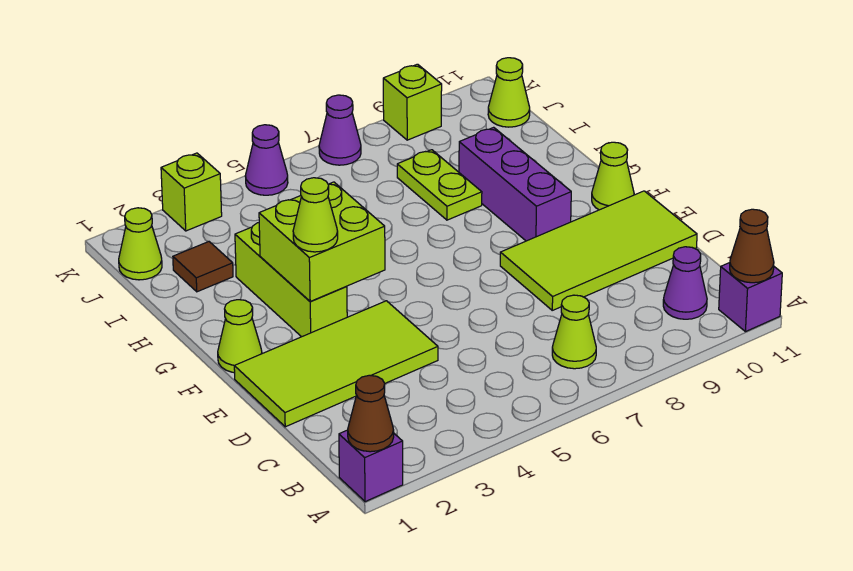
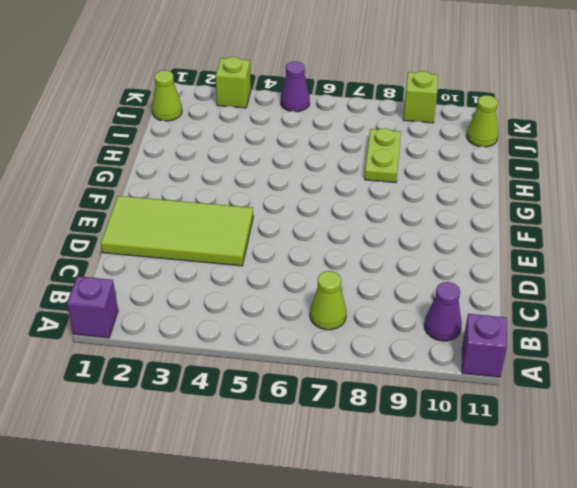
none -> lime 2x4 tile [500,191,697,310]
none -> lime 1x1 cone [218,300,262,373]
none -> lime 1x3 brick [235,223,347,337]

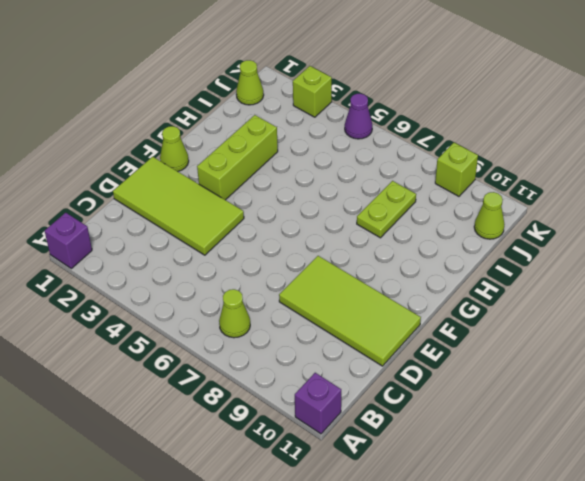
none -> purple 1x1 cone [663,247,707,319]
none -> purple 1x3 brick [459,127,571,241]
none -> lime 1x1 cone [592,142,634,210]

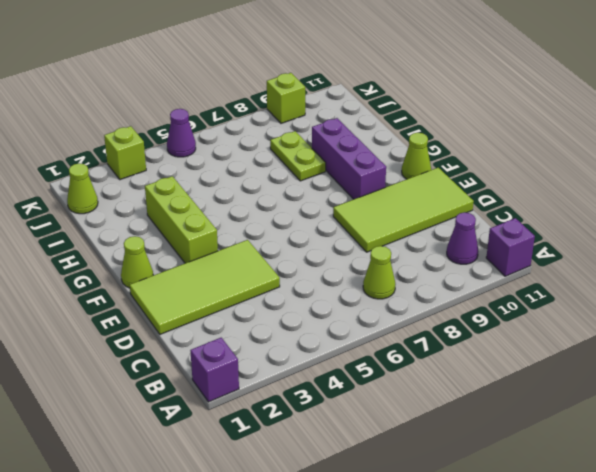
none -> brown 1x1 tile [173,242,233,292]
none -> lime 1x1 cone [488,58,530,127]
none -> purple 1x1 cone [319,95,361,165]

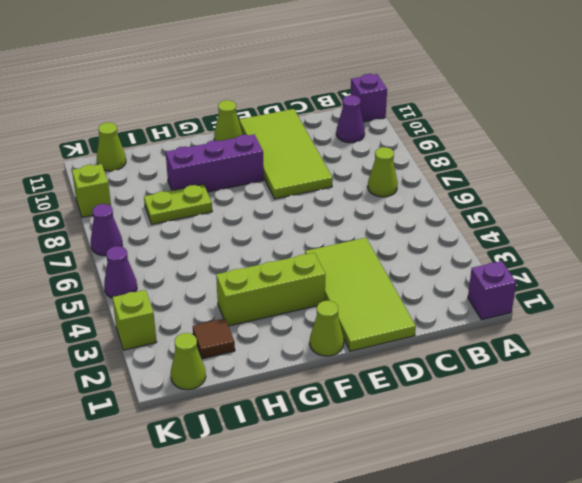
none -> brown 1x1 cone [348,375,394,452]
none -> brown 1x1 cone [730,209,774,283]
none -> lime 2x2 brick [259,182,385,302]

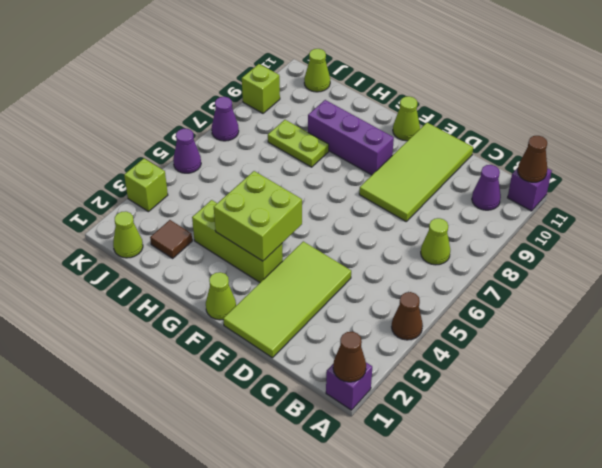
brown 1x1 cone [392,292,423,340] -> none
none -> lime 1x1 cone [293,178,338,252]

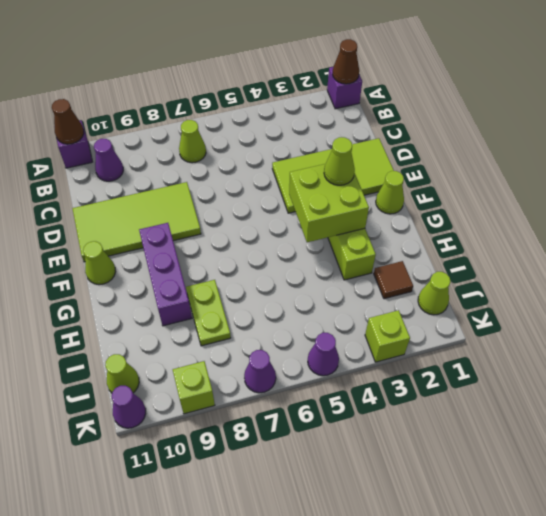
purple 1x1 cone [112,386,146,428] -> none

